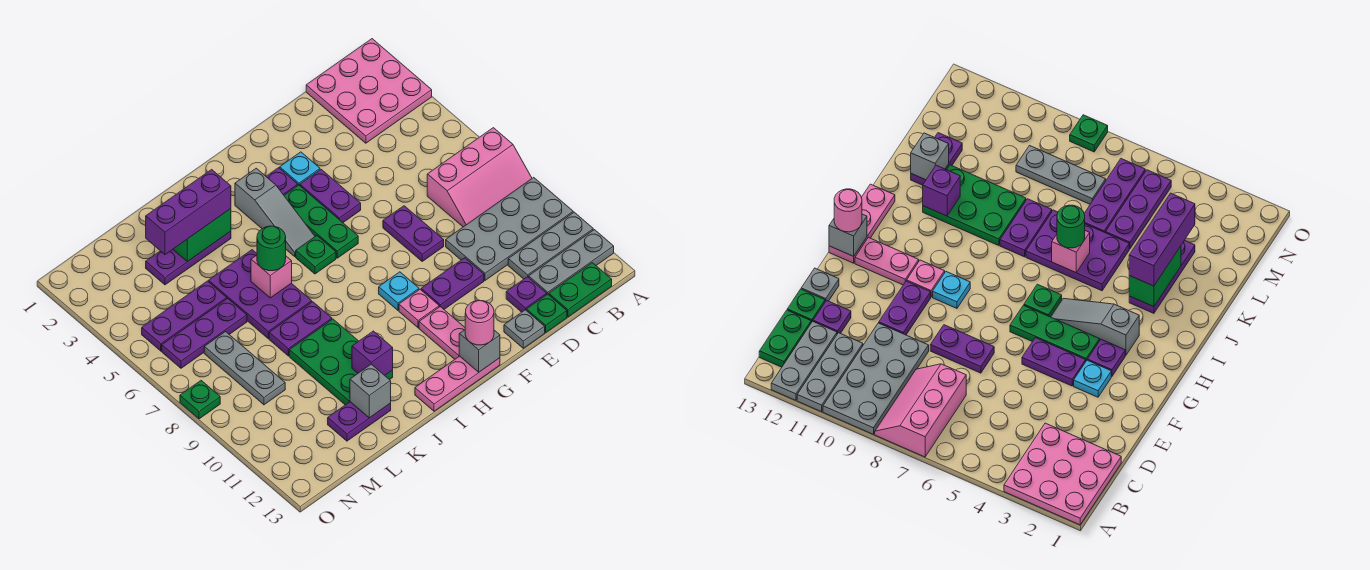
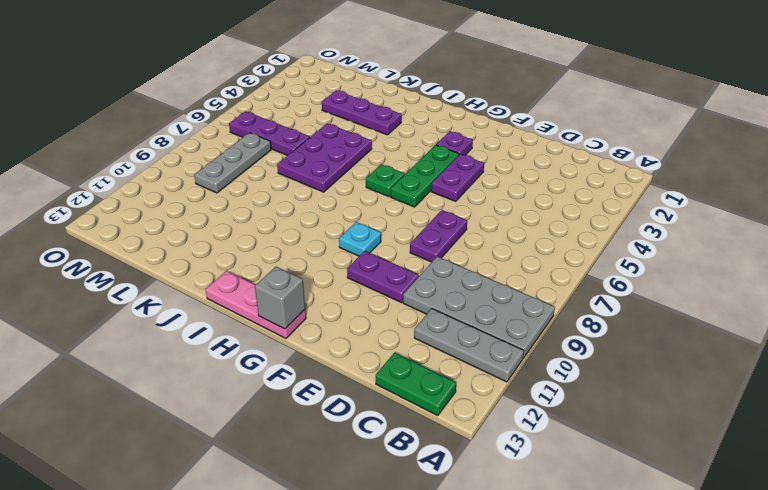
none -> pink 3x3 plate [306,39,432,143]
none -> pink 2x3 slope [427,128,532,227]
none -> grey 1x3 plate [529,230,614,295]
none -> purple 1x1 plate [506,277,547,312]

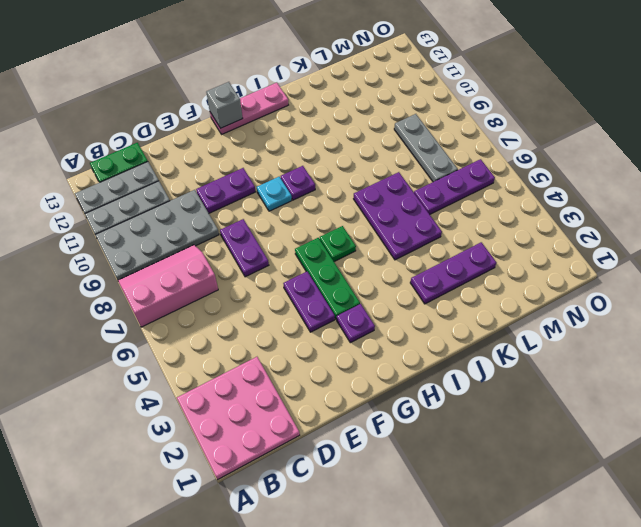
purple 1x1 plate [281,166,315,200] -> purple 1x1 plate moved to [506,277,547,312]
none -> green 1x1 plate [526,294,567,332]
none -> grey 1x1 plate [504,310,545,348]
none -> cyan 1x1 plate [280,152,320,186]
none -> pink 1x1 plate [399,289,439,328]

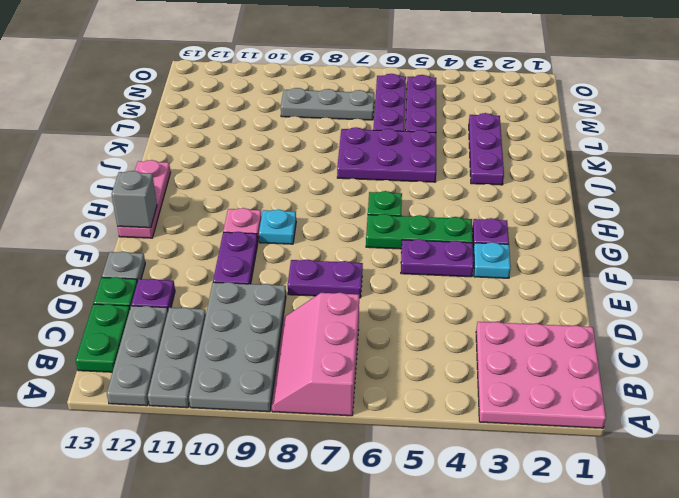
none -> pink 1x2 plate [419,307,465,359]
none -> grey 1x3 slope [235,168,315,256]
none -> purple 1x2 plate [269,302,332,356]
none -> green 2x3 plate [289,319,393,405]

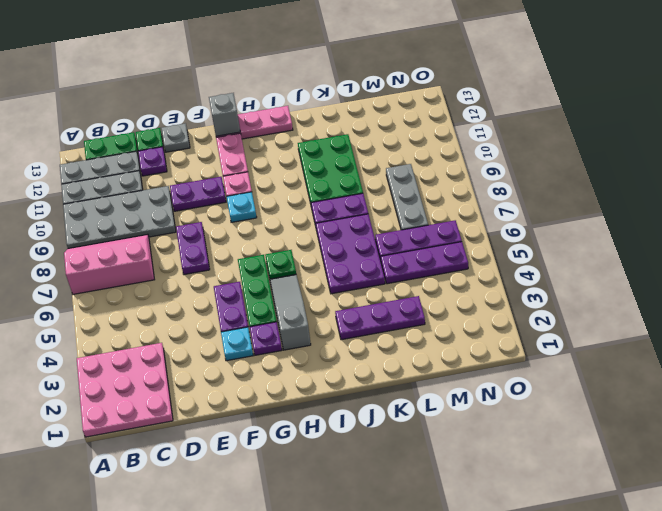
none -> purple 1x2 plate [328,402,391,441]
none -> green 1x1 plate [180,381,220,419]
none -> green 1x2 brick [173,209,231,262]
none -> pink 1x1 brick [251,255,292,298]

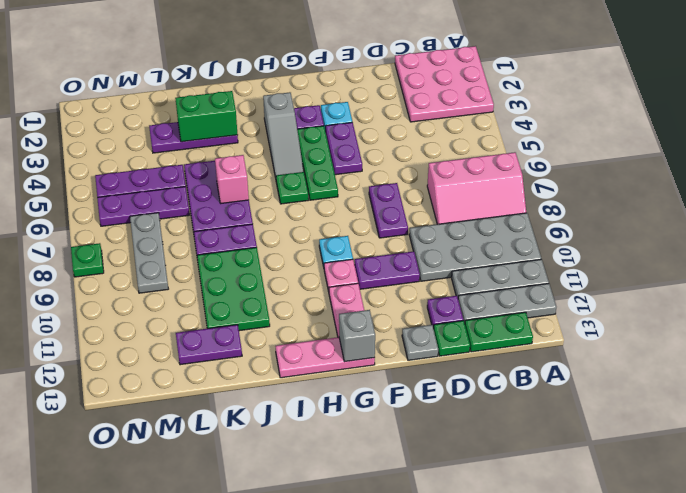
none -> purple 1x1 brick [352,331,393,375]
none -> grey 1x1 brick [350,364,391,418]
none -> pink 1x1 round brick [465,301,494,345]
none -> purple 1x3 brick [146,170,231,254]

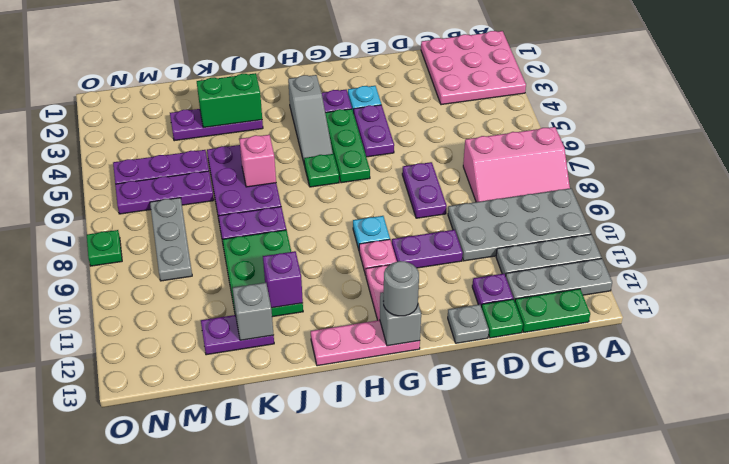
grey 1x1 round brick [384,261,419,316] -> pink 1x1 round brick [465,301,494,345]
none -> purple 1x3 brick [146,170,231,254]
none -> green 1x1 round brick [257,226,286,271]

